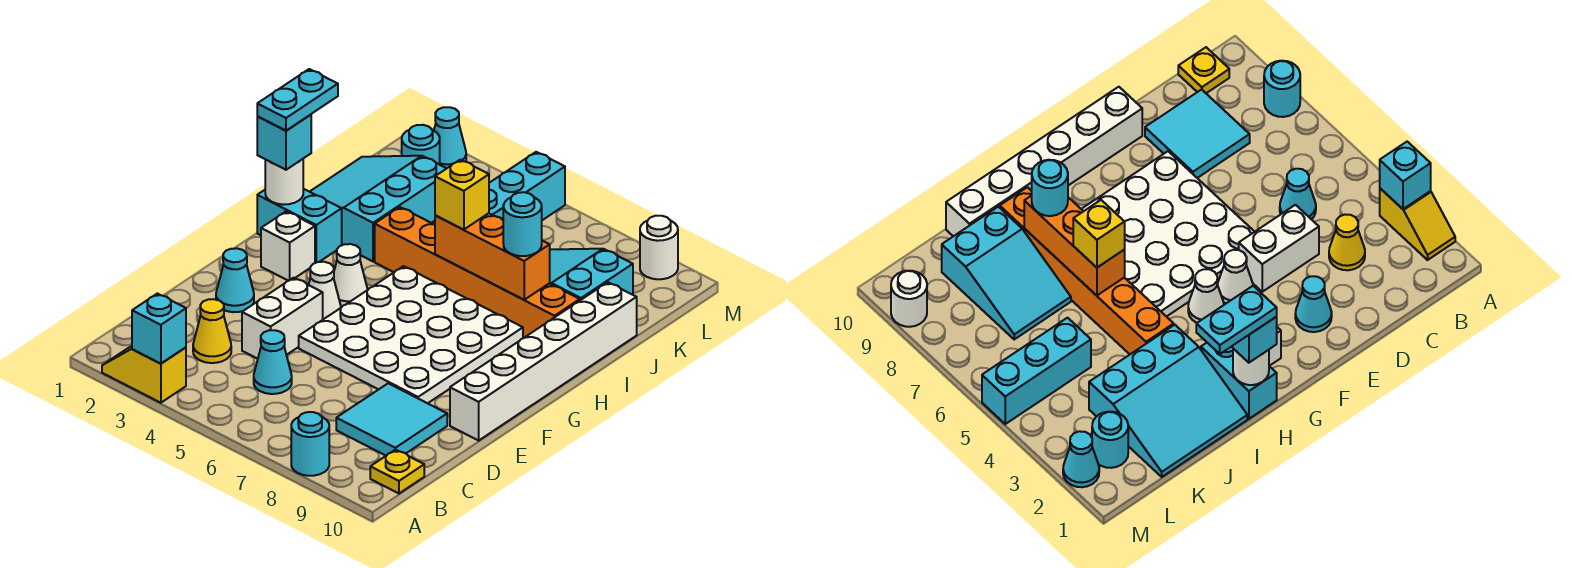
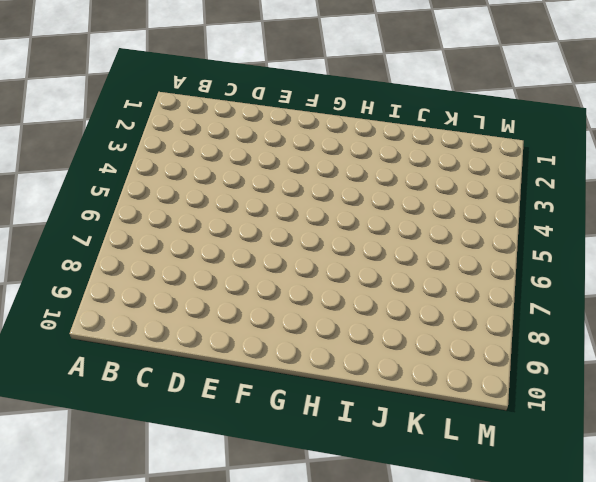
none -> yellow 1x2 slope [102,346,186,403]
none -> cyan 1x1 round brick [291,412,329,476]
none -> yellow 1x1 plate [370,450,424,493]

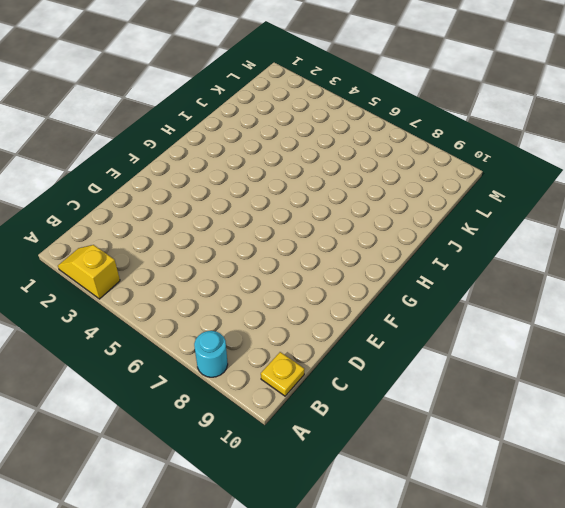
none -> yellow 1x1 cone [193,299,231,363]
none -> cyan 1x1 cone [254,330,292,394]
none -> cyan 2x2 tile [336,383,447,456]

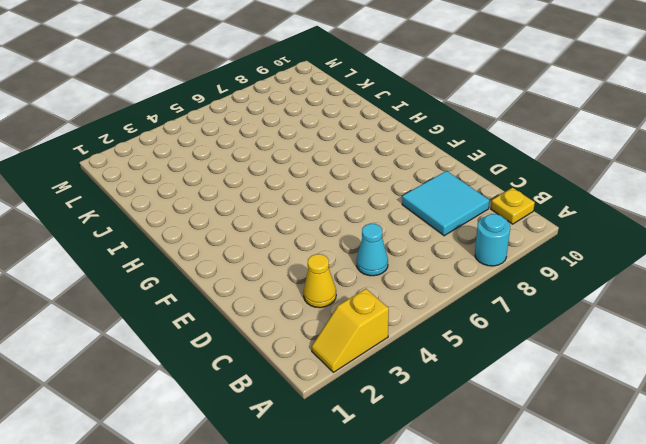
none -> white 1x2 brick [242,278,323,359]
none -> cyan 1x1 cone [216,248,254,312]
none -> white 4x4 plate [299,266,523,403]

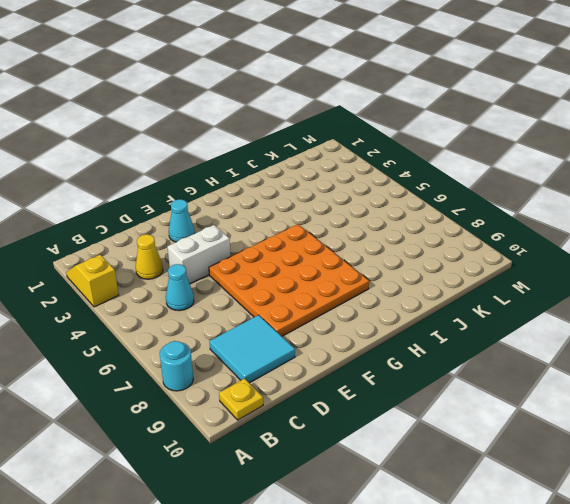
orange 4x4 plate [209,224,369,336] -> white 4x4 plate [299,266,523,403]
none -> white 1x6 brick [450,282,637,440]
none -> white 1x1 cone [309,262,341,319]
none -> white 1x1 brick [261,211,315,281]

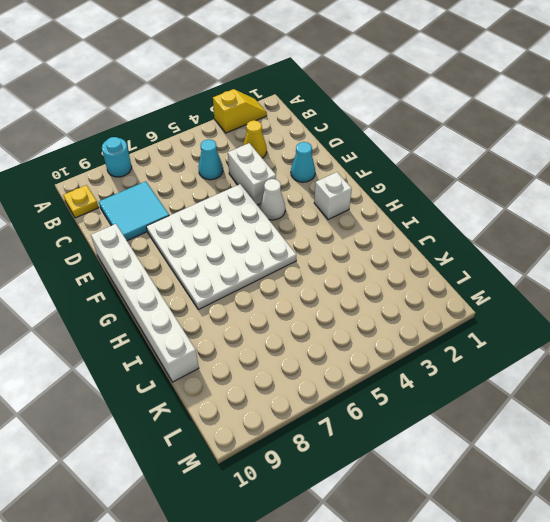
none -> white 1x1 cone [334,244,367,307]
none -> cyan 1x2 brick [257,189,342,263]
none -> cyan 3x3 slope [310,156,447,261]

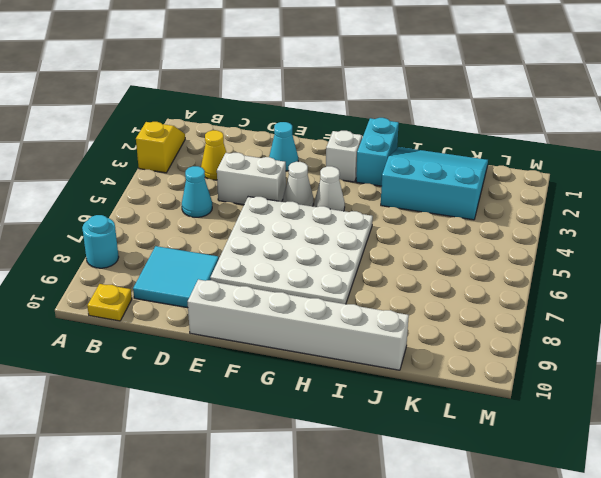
none -> orange 1x6 brick [375,207,580,338]
none -> cyan 2x3 slope [550,249,633,300]
none -> cyan 1x3 brick [489,152,565,220]

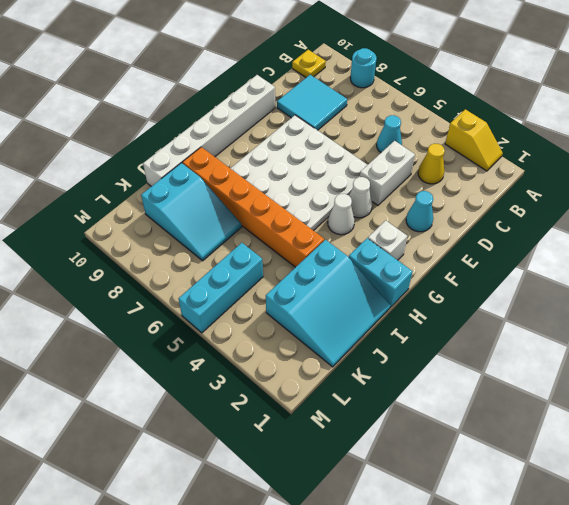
none -> cyan 1x1 round brick [402,125,440,165]
none -> cyan 1x1 cone [434,107,466,168]
none -> white 1x1 round brick [640,216,678,279]

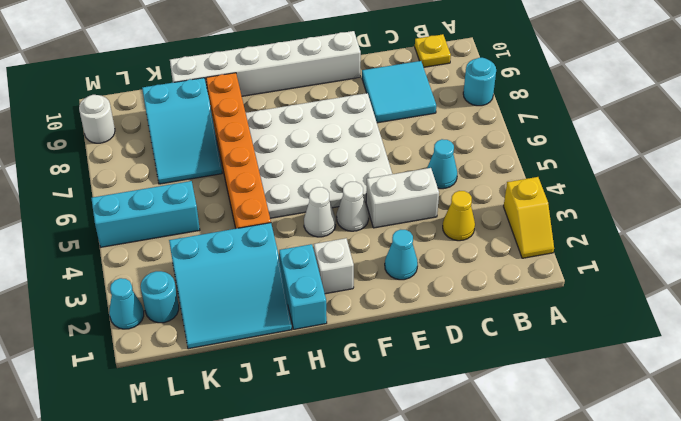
none -> cyan 1x1 brick [132,294,186,364]
none -> white 1x1 round brick [265,159,303,205]
none -> orange 1x3 brick [435,213,550,300]

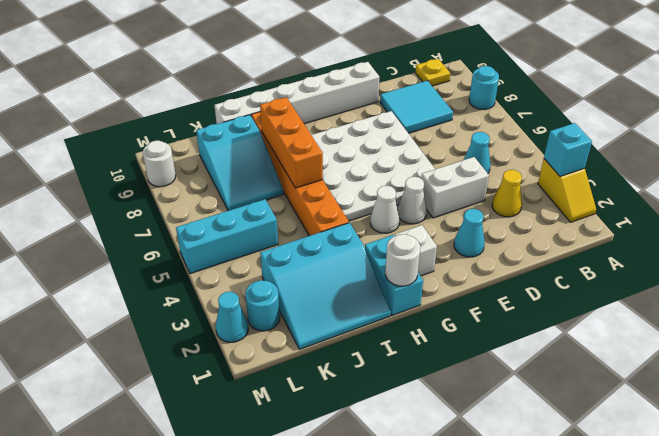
none -> cyan 1x1 brick [257,115,311,170]
none -> yellow 1x1 brick [435,160,489,230]
none -> cyan 1x1 round brick [503,192,542,256]

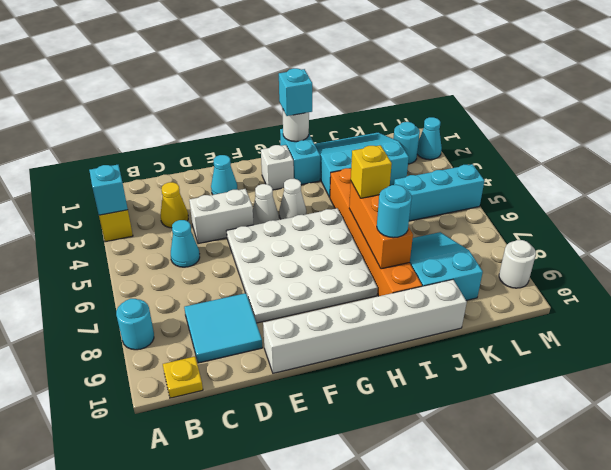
none -> cyan 1x2 plate [257,69,338,131]

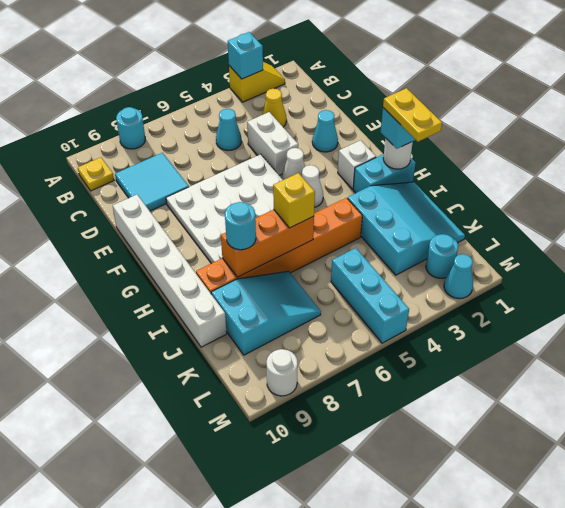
yellow 1x2 plate [383,88,442,142] -> cyan 1x2 plate [257,69,338,131]

